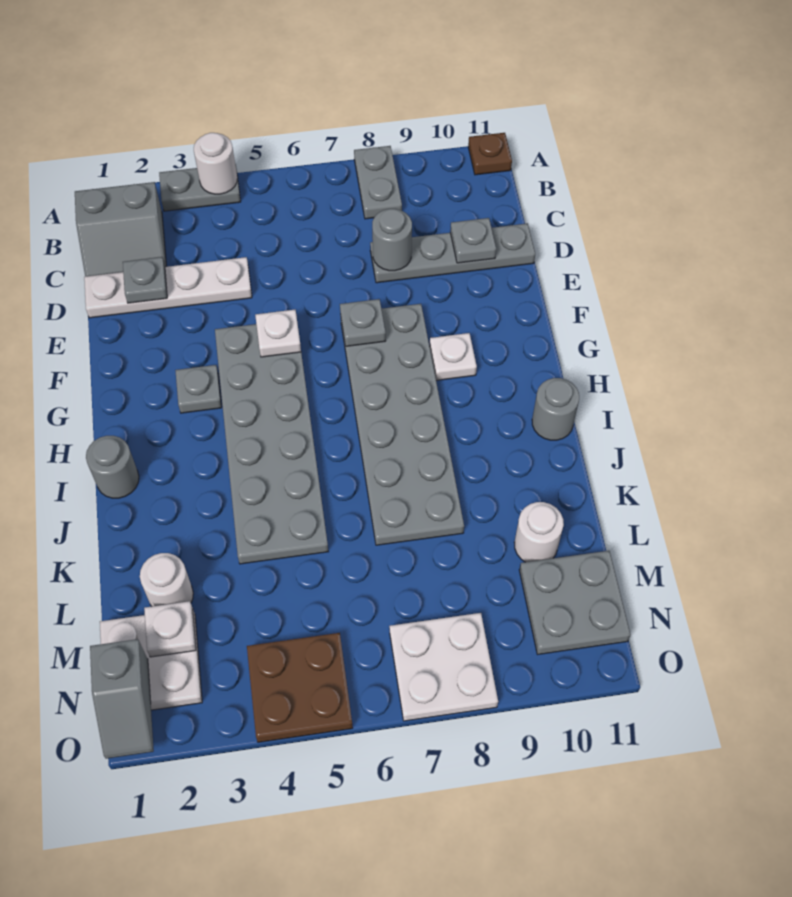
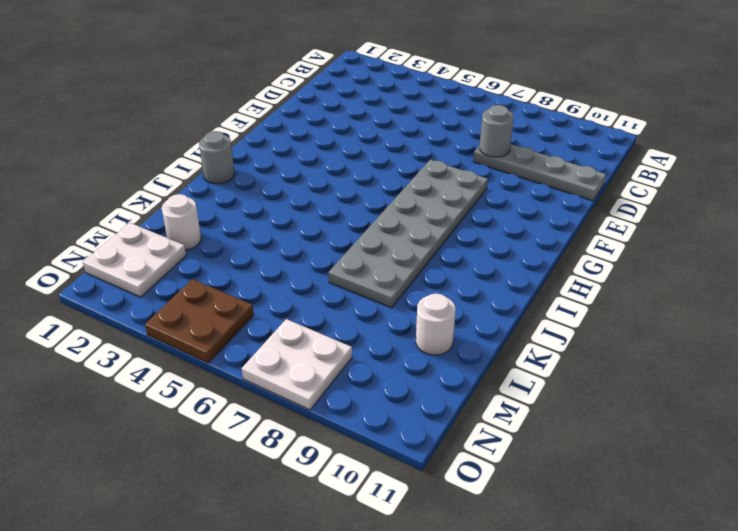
none -> grey 1x2 plate [159,164,241,211]
none -> grey 1x2 plate [354,146,402,219]
none -> brown 1x1 plate [468,133,512,175]

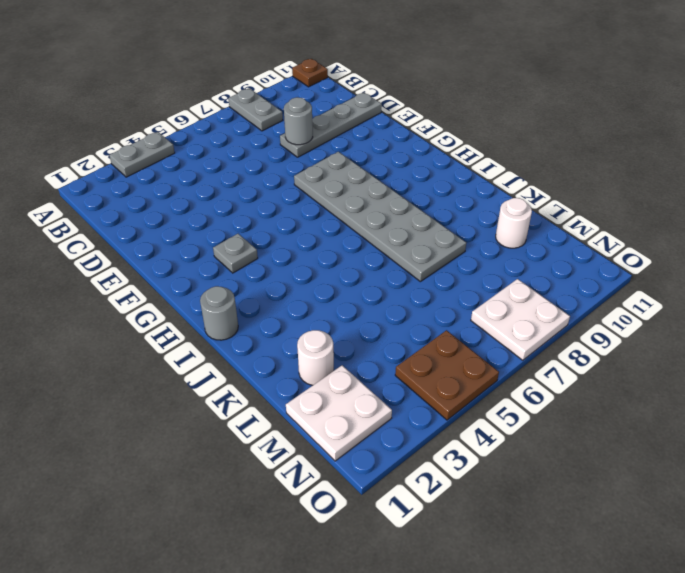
none -> grey 2x2 slope [75,182,167,276]
none -> white 1x4 plate [84,257,252,318]
none -> grey 2x6 plate [215,324,328,564]

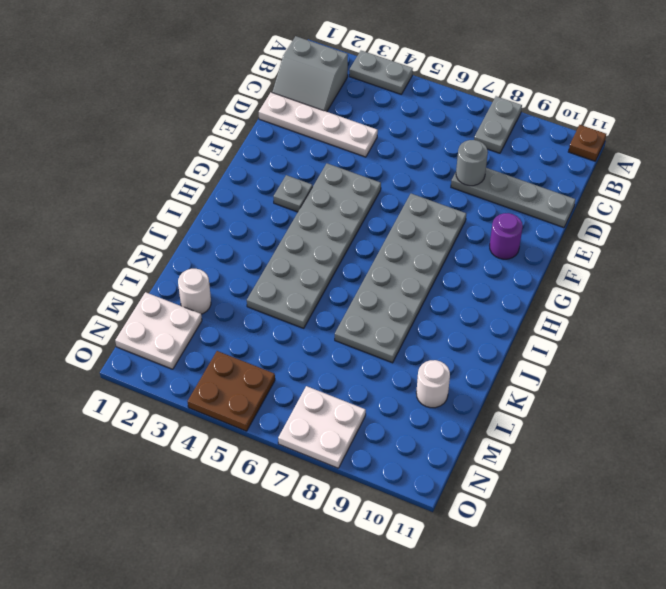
purple 1x1 round brick [490,213,523,259] -> none
none -> white 1x1 plate [430,333,477,380]
none -> grey 1x1 round brick [86,436,139,498]
none -> grey 1x1 round brick [532,378,579,440]

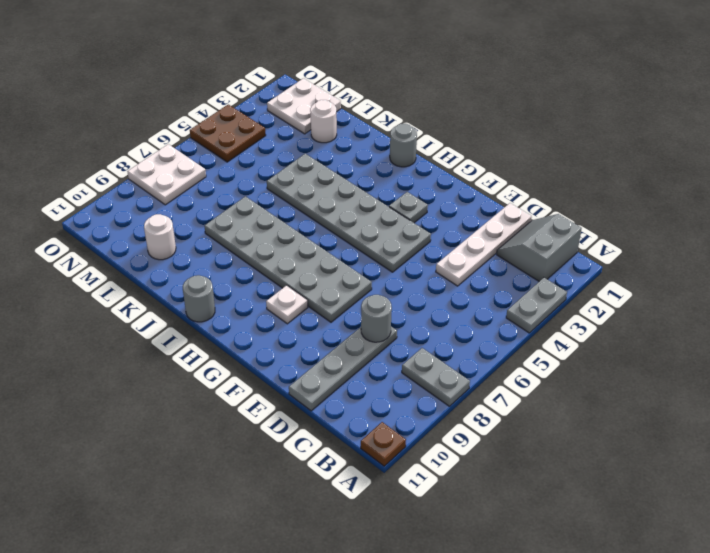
none -> grey 2x2 plate [519,551,631,655]
none -> white 1x1 round brick [194,133,237,194]
none -> grey 1x1 plate [123,257,167,303]

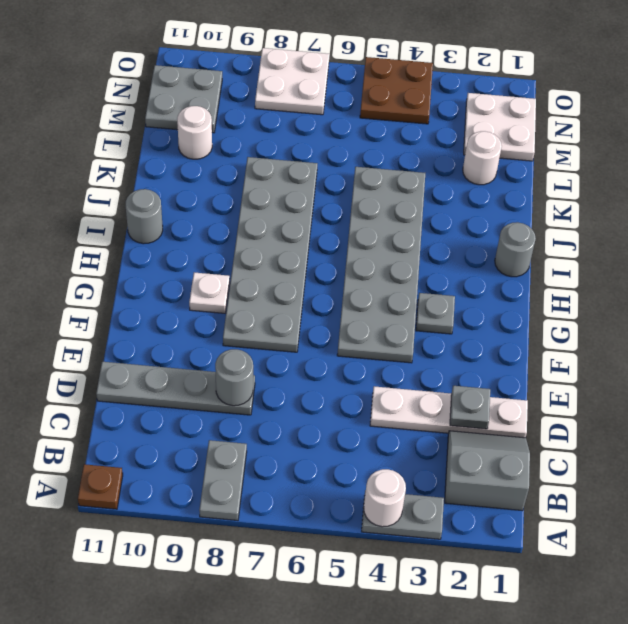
none -> grey 1x1 plate [450,218,496,263]
none -> white 1x1 plate [255,310,301,357]
none -> grey 1x1 plate [340,299,386,346]

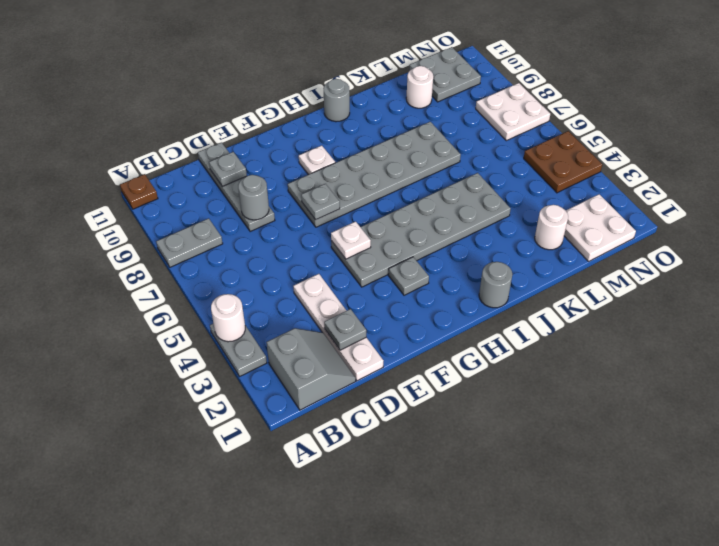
none -> white 1x1 plate [144,601,196,657]
none -> grey 1x2 slope [90,639,154,759]

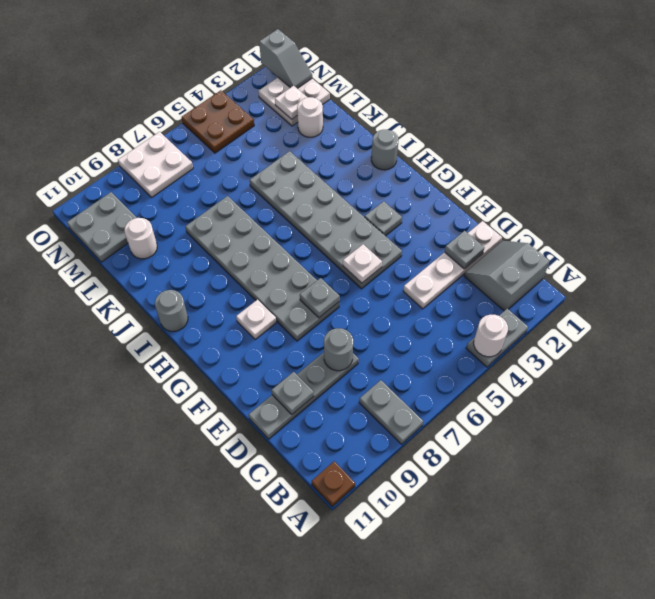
grey 1x2 slope [259,29,312,88] -> grey 1x2 slope turned to [90,639,154,759]

